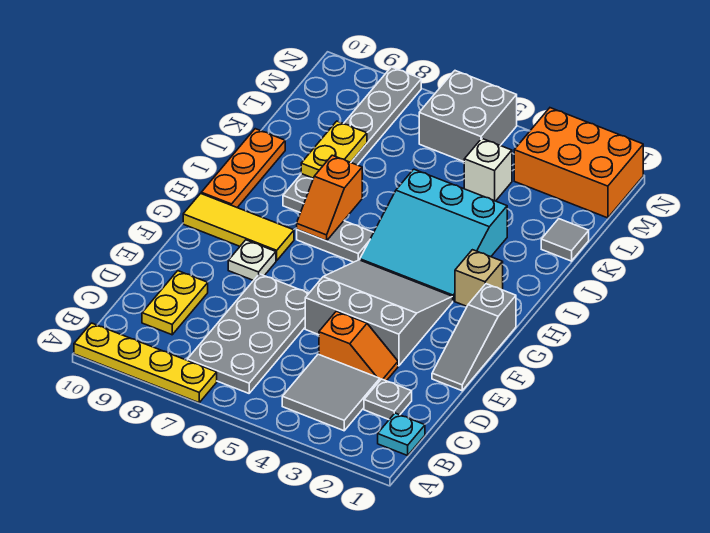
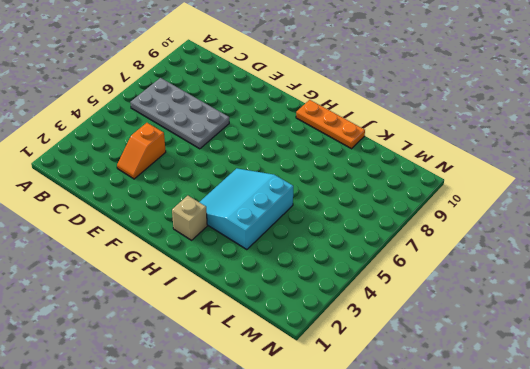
none -> yellow 1x4 plate [74,323,217,403]
none -> cyan 1x1 plate [378,413,425,455]
none -> grey 2x2 tile [282,354,380,431]

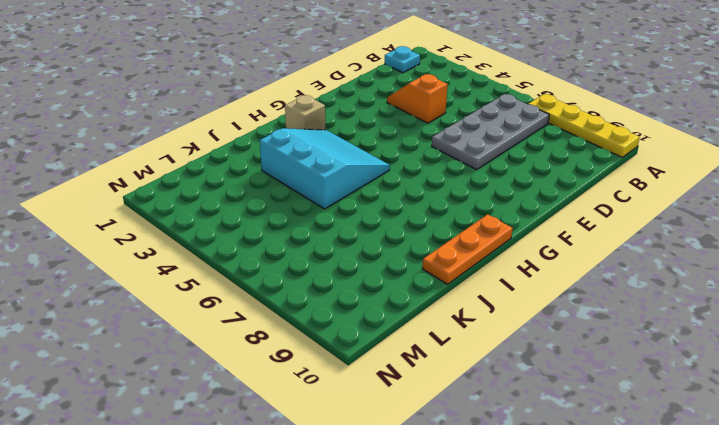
none -> grey 2x2 tile [282,354,380,431]
none -> grey 1x1 plate [364,379,412,419]
none -> yellow 1x2 plate [142,271,208,335]

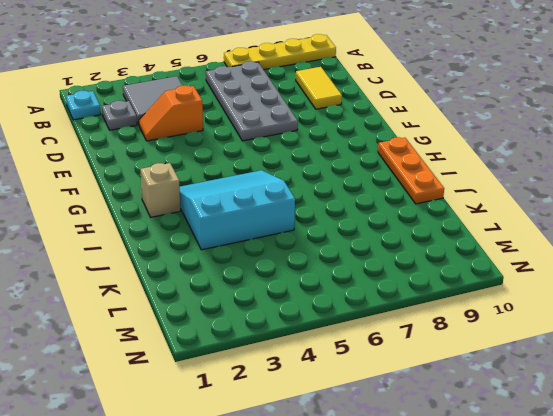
yellow 1x2 tile [296,67,342,109] -> yellow 1x2 plate [142,271,208,335]
none -> grey 1x3 slope [432,284,516,391]
none -> grey 3x3 slope [305,260,453,366]
none -> white 1x1 plate [228,240,276,281]

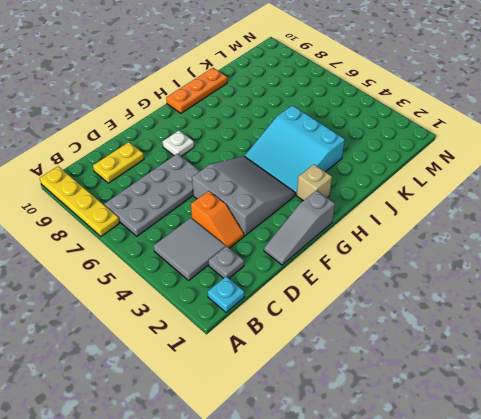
none -> yellow 1x3 tile [183,193,294,261]
none -> grey 1x2 plate [297,221,374,262]
none -> grey 1x6 plate [283,67,421,213]

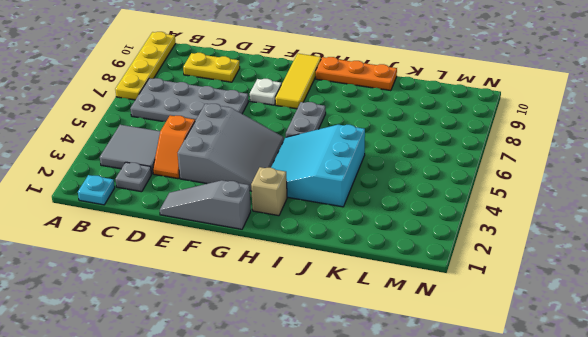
none -> grey 1x6 plate [283,67,421,213]
none -> grey 1x1 tile [541,219,589,261]
none -> white 1x1 brick [464,139,512,201]

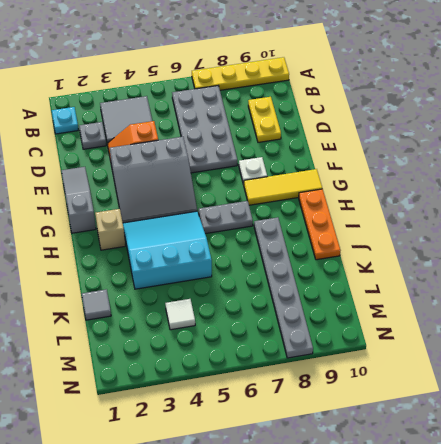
white 1x1 tile [165,299,195,330] -> white 1x1 brick [464,139,512,201]
none -> orange 2x3 brick [514,108,643,218]
none -> grey 2x2 brick [419,71,517,162]
none -> orange 1x2 slope [297,155,362,241]

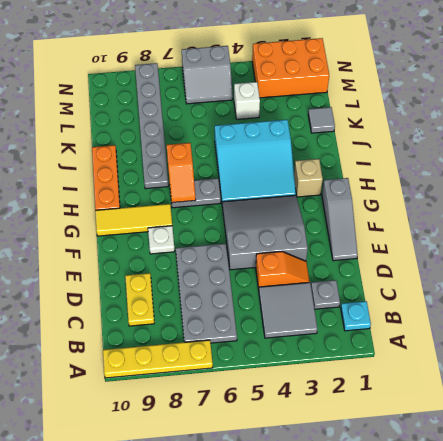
grey 2x2 slope [182,46,233,104] -> grey 2x2 brick [419,71,517,162]
none -> yellow 1x2 plate [301,121,367,178]

